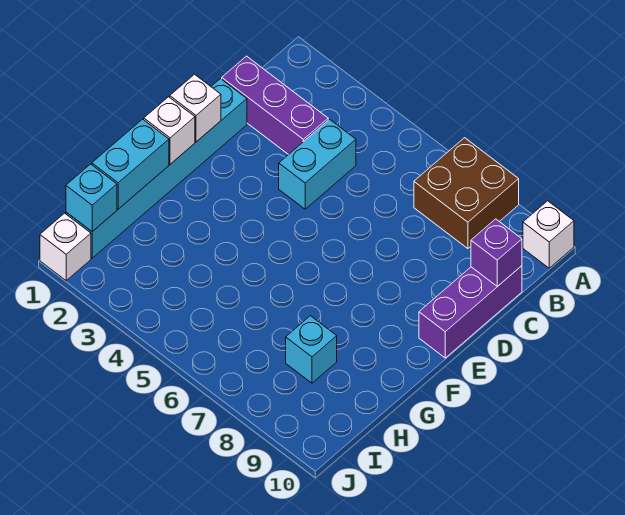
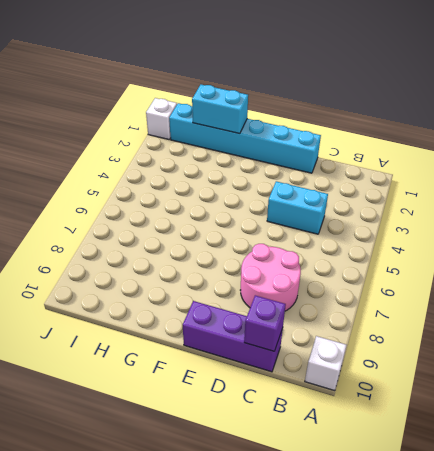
pink 2x2 round brick [240,244,301,311] -> none
none -> brown 2x2 brick [414,138,519,249]
none -> purple 1x3 brick [222,56,328,155]
none -> cyan 1x1 brick [286,316,337,383]

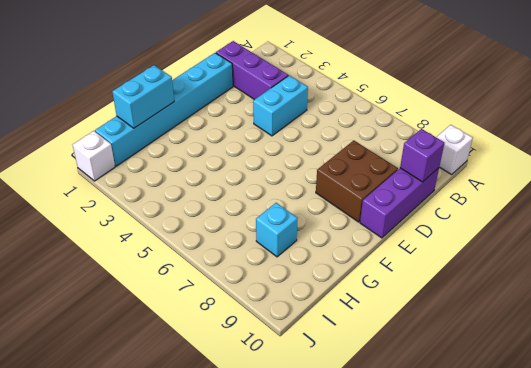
brown 2x2 brick [316,140,398,222] -> brown 2x2 brick moved to [414,138,519,249]
none -> white 1x1 brick [170,74,221,142]
none -> white 1x1 brick [144,97,195,164]
none -> cyan 1x1 brick [66,164,117,232]

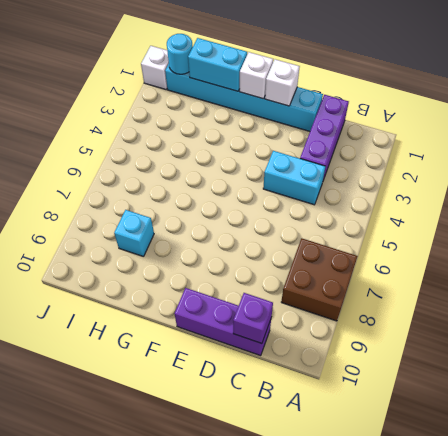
cyan 1x1 round brick [167,34,193,74] -> cyan 1x1 brick [66,164,117,232]
none -> white 1x1 brick [523,201,574,268]

